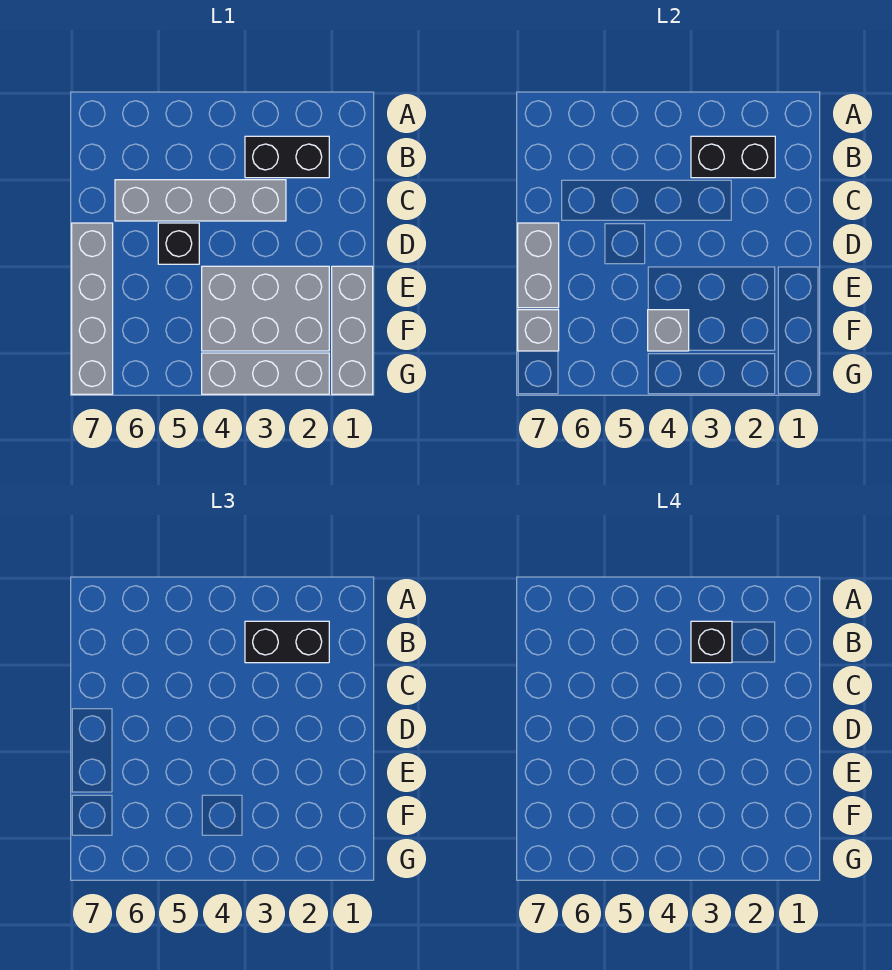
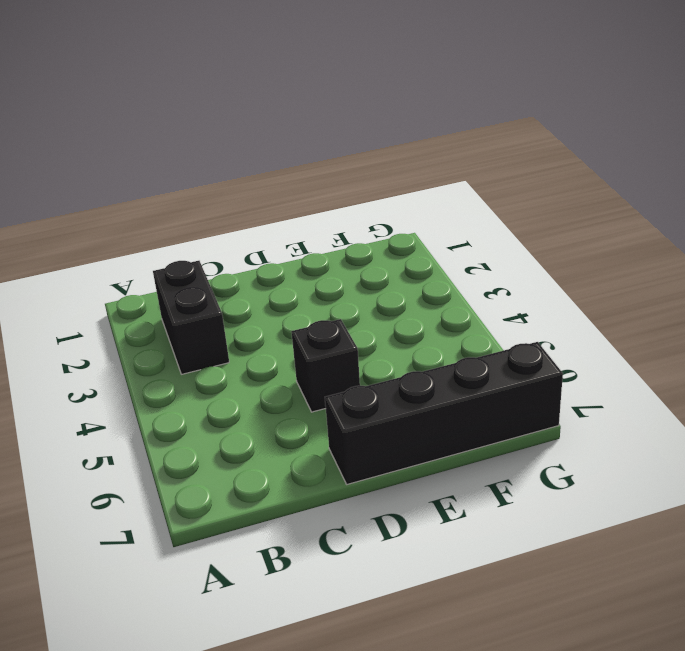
black 1x4 brick [325,342,563,484] -> grey 1x4 brick [72,223,113,394]
none -> grey 1x4 brick [115,180,286,221]
none -> grey 1x3 brick [332,266,373,394]
none -> grey 2x3 brick [202,266,329,351]

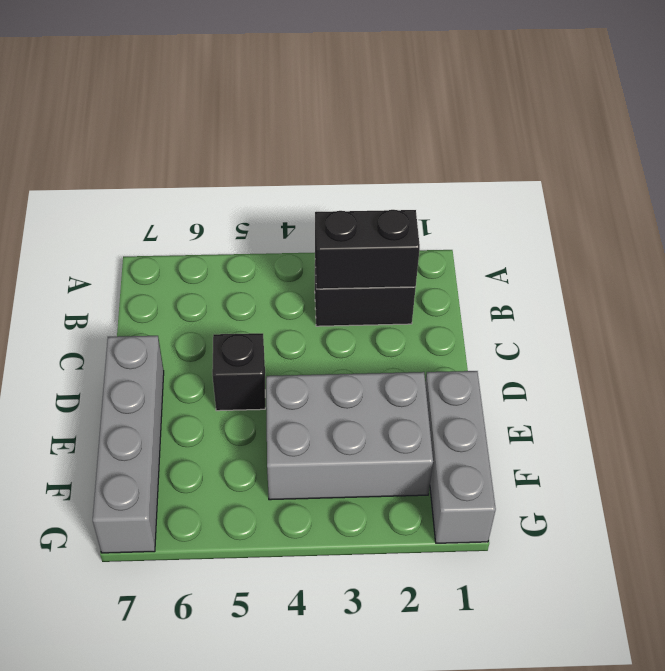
none -> grey 1x4 brick [115,180,286,221]
none -> grey 1x3 brick [202,353,329,394]
none -> grey 1x2 brick [518,223,559,308]

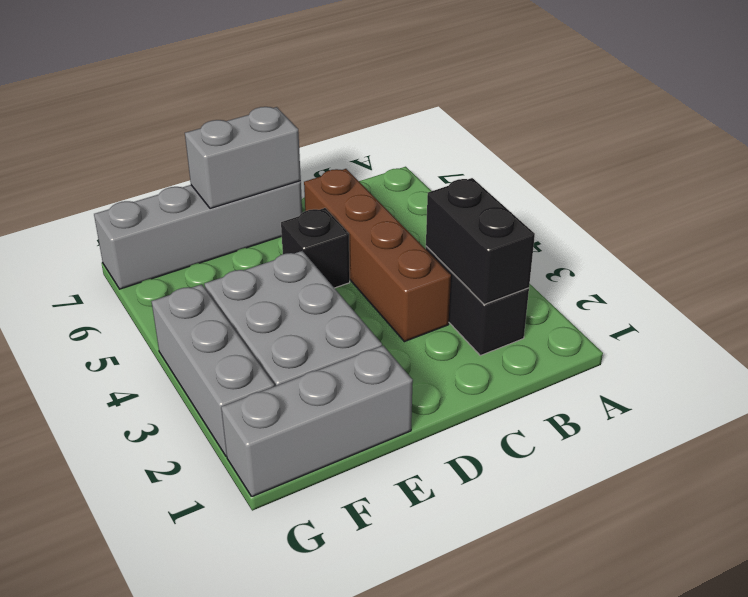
brown 1x4 brick [304,169,451,342] -> grey 1x4 brick [115,180,286,221]
none -> grey 1x1 brick [648,310,689,351]
none -> grey 1x1 brick [518,310,559,351]
none -> black 1x2 brick [245,621,329,663]

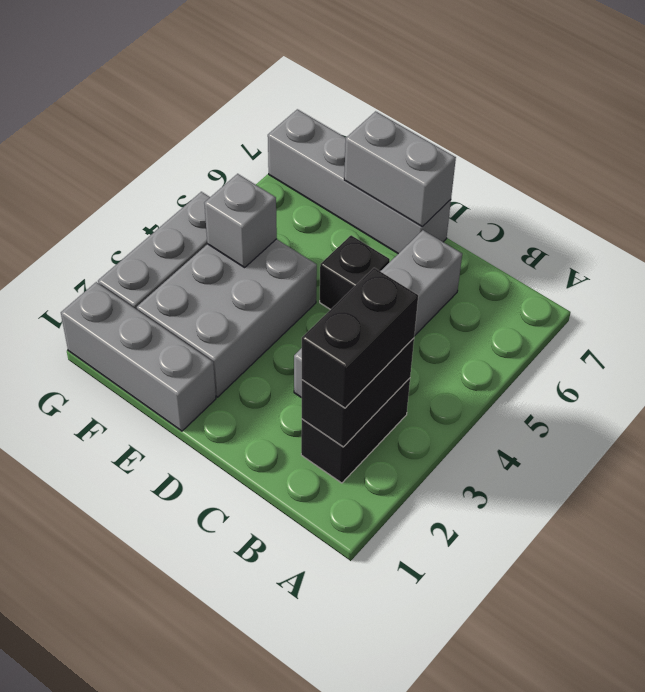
none -> grey 1x1 brick [518,310,559,351]
none -> black 1x1 brick [691,621,732,663]

